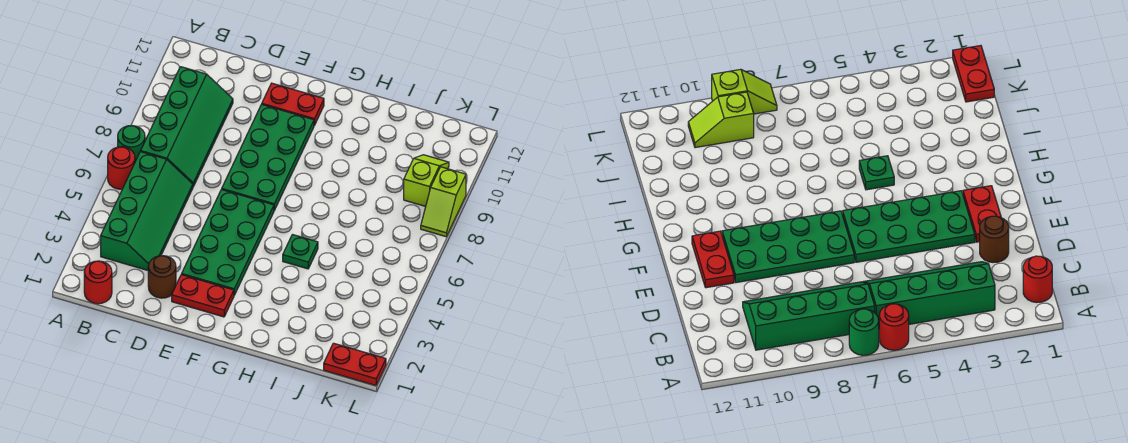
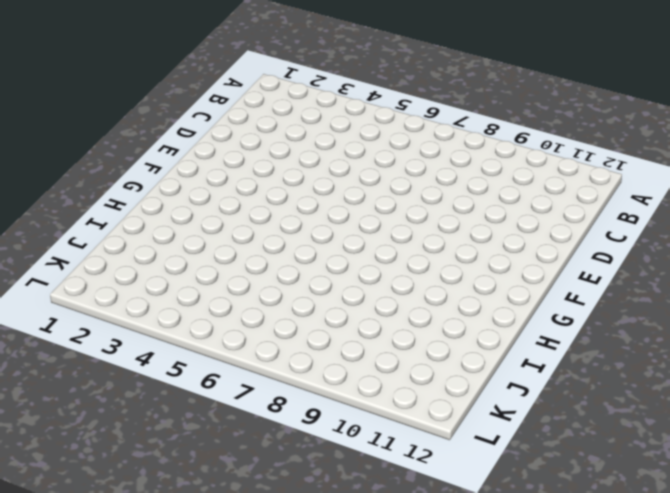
none -> red 1x1 round brick [108,147,135,189]
none -> green 1x1 round brick [118,126,145,161]
none -> red 1x1 round brick [84,261,112,304]

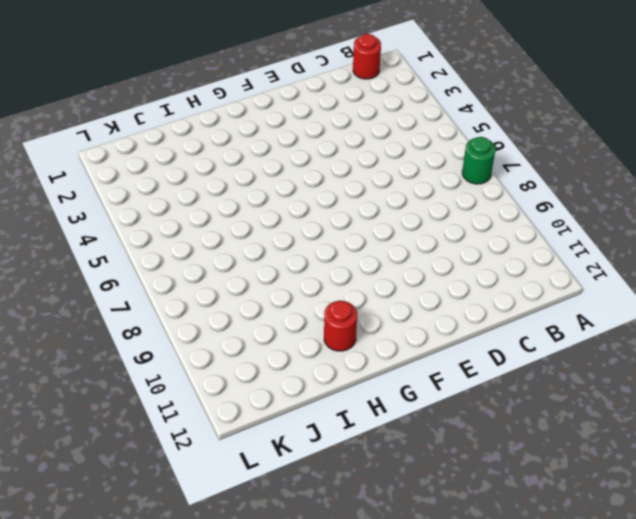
red 1x1 round brick [324,301,357,351] -> red 1x1 round brick moved to [108,147,135,189]
none -> green 2x4 slope [101,152,193,270]
none -> green 2x4 slope [141,67,233,186]
none -> brown 1x1 round brick [148,256,176,298]

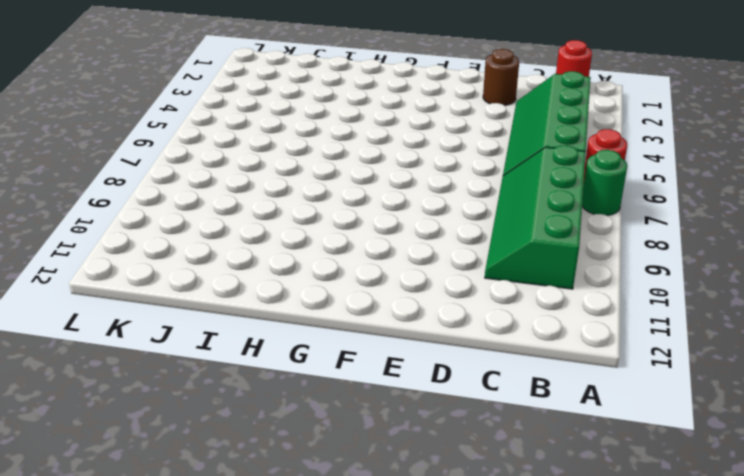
none -> red 1x2 plate [172,275,234,317]
none -> green 2x4 plate [182,190,274,295]
none -> green 2x4 plate [222,104,314,210]

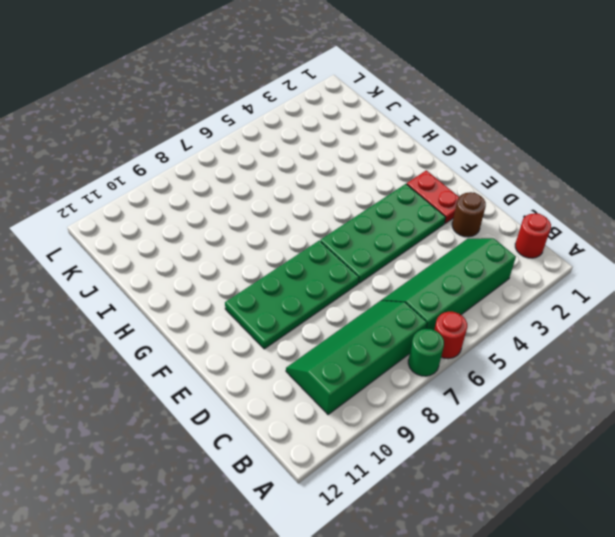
none -> red 1x2 plate [262,83,324,125]
none -> green 1x1 plate [283,235,318,269]
none -> red 1x2 plate [324,343,386,385]

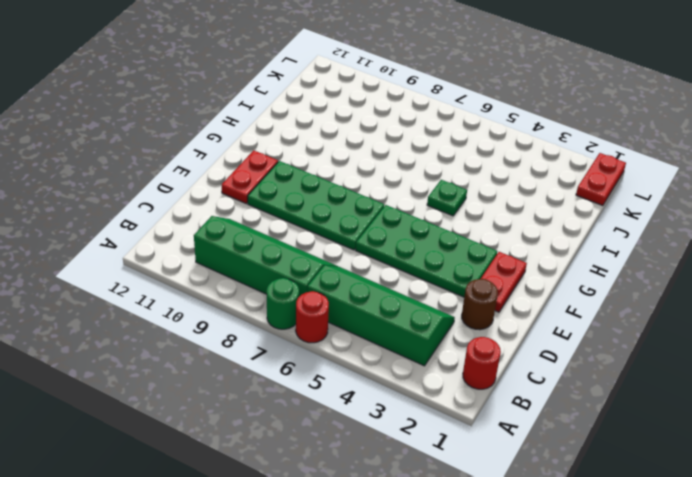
none -> lime 1x2 slope [404,155,449,206]
none -> lime 1x2 slope [421,167,466,237]

